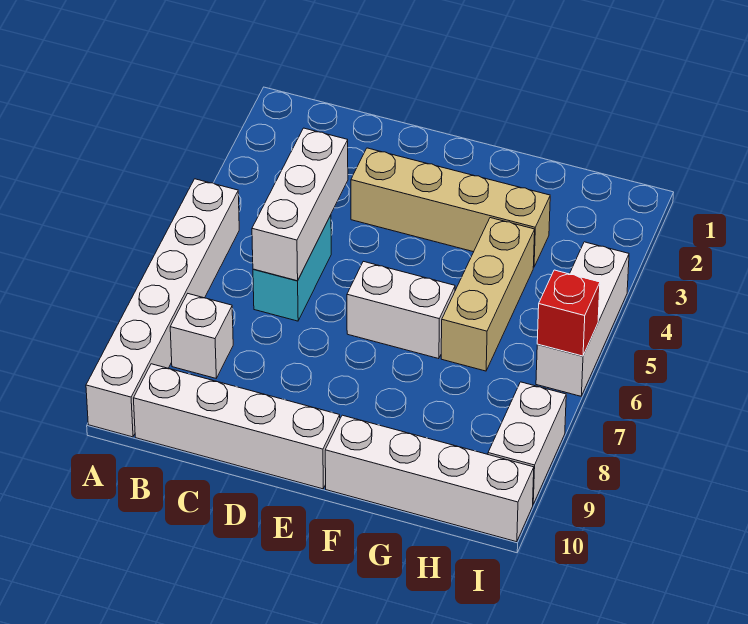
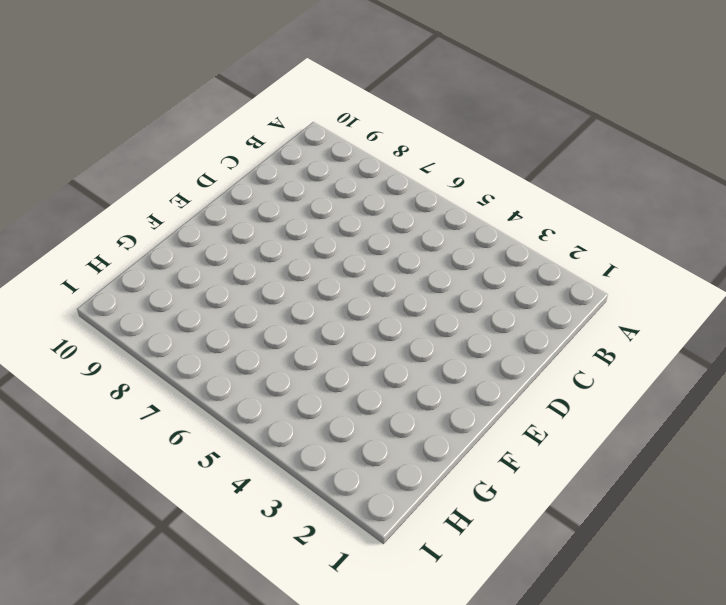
none -> white 1x6 brick [86,179,239,437]
none -> white 1x1 brick [170,294,233,378]
none -> white 1x4 brick [134,364,340,489]

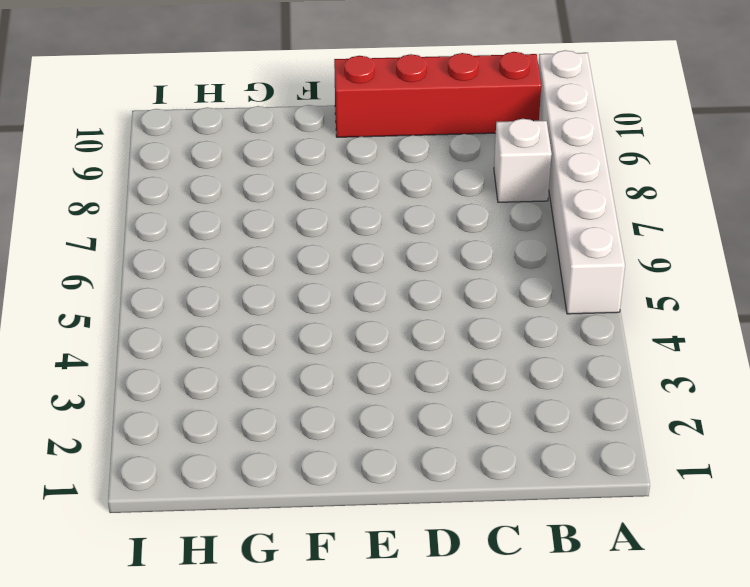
red 1x4 brick [334,52,541,137] -> white 1x4 brick [134,364,340,489]
none -> cyan 1x2 brick [253,215,331,321]
none -> tan 1x4 brick [351,148,550,267]
none -> white 1x2 brick [347,261,455,359]

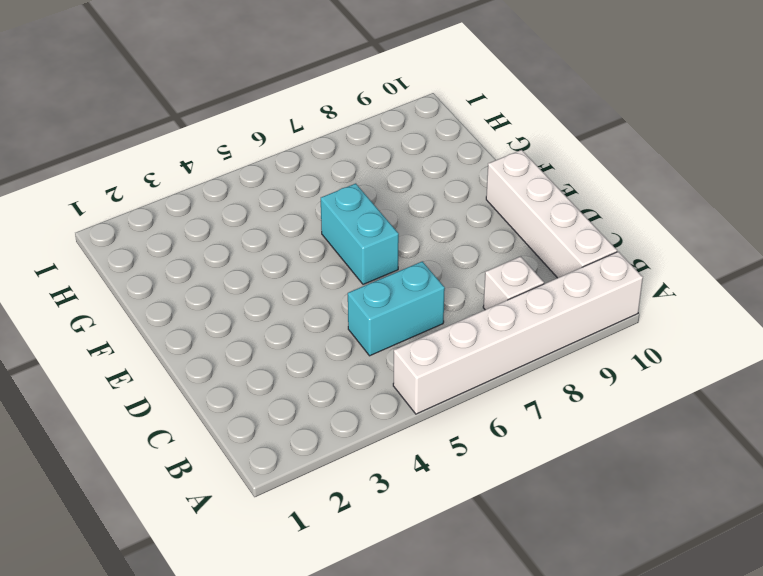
cyan 1x2 brick [321,184,399,284] -> white 1x2 brick [347,261,455,359]
none -> tan 1x4 brick [351,148,550,267]
none -> white 1x4 brick [325,415,534,542]
none -> tan 1x3 brick [441,218,535,371]

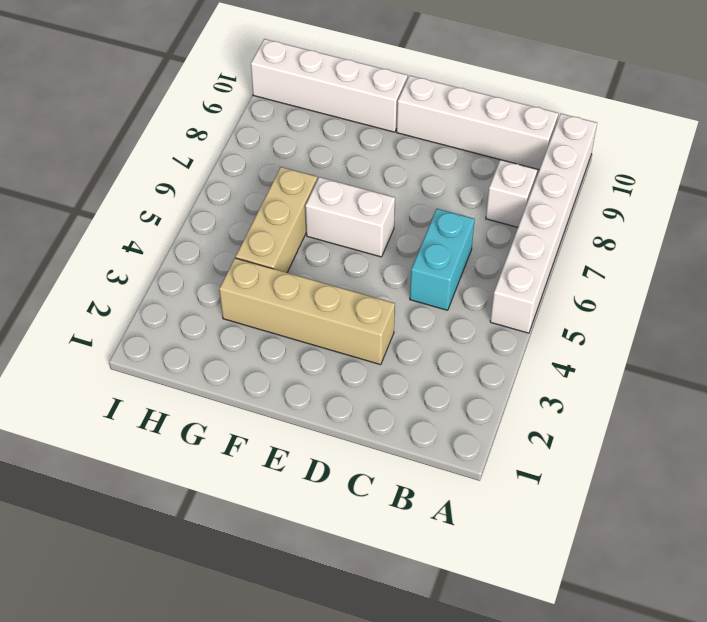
none -> white 1x3 brick [536,242,629,396]
none -> white 1x2 brick [488,382,566,504]
none -> white 1x3 brick [252,128,348,281]

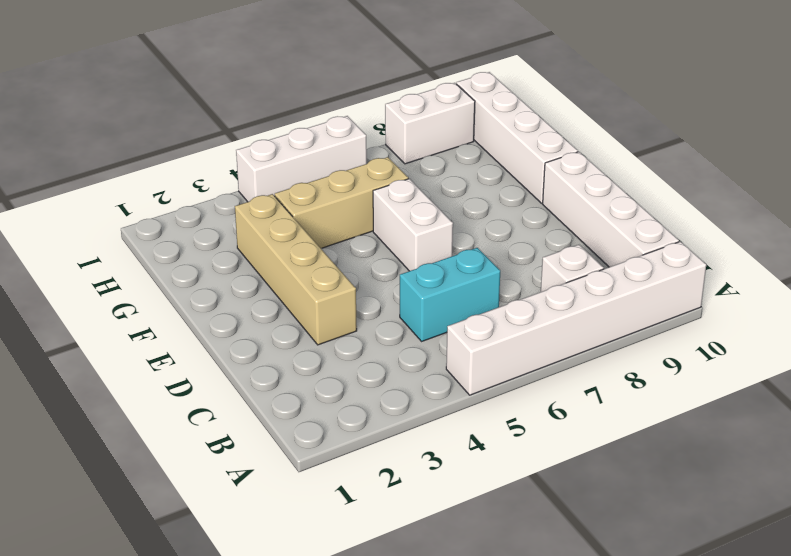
none -> white 1x3 brick [252,128,348,281]
none -> red 1x1 brick [537,270,600,356]

